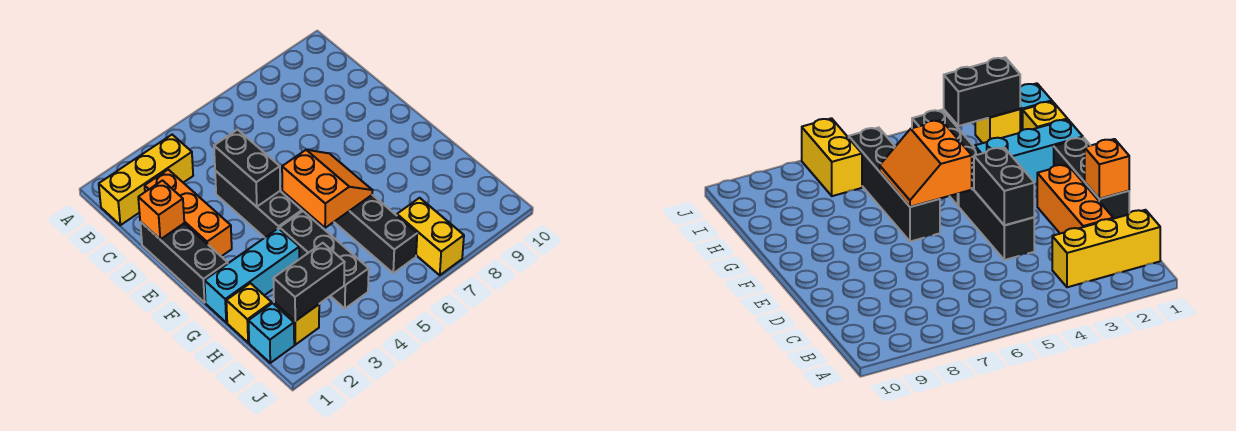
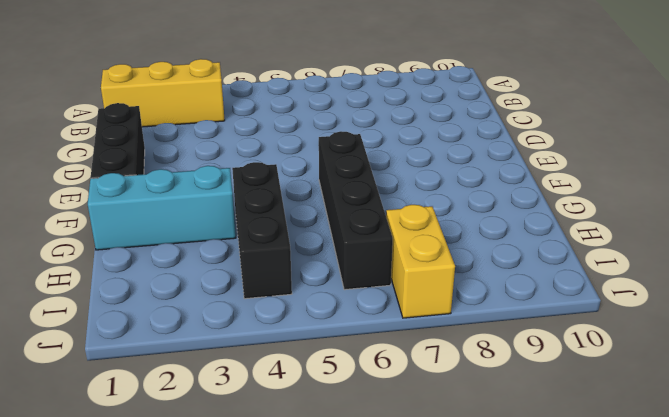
none -> orange 1x3 brick [145,170,232,256]
none -> black 1x3 brick [215,171,302,238]
none -> yellow 1x1 brick [226,283,272,343]

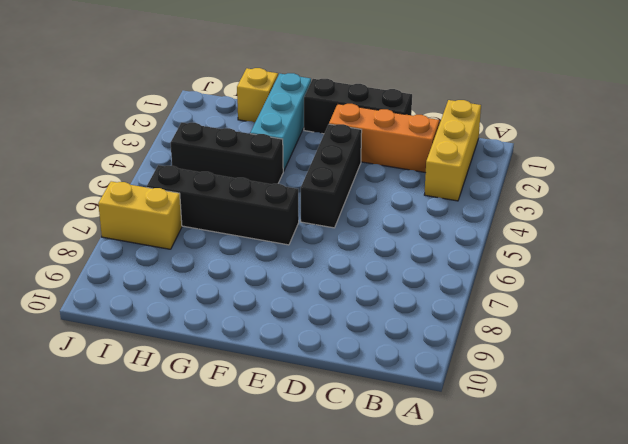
black 1x3 brick [301,124,362,228] -> black 1x3 brick turned to [215,171,302,238]
none -> cyan 1x1 brick [249,303,294,363]
none -> yellow 1x1 brick [274,303,319,345]
none -> orange 1x1 brick [138,181,184,239]

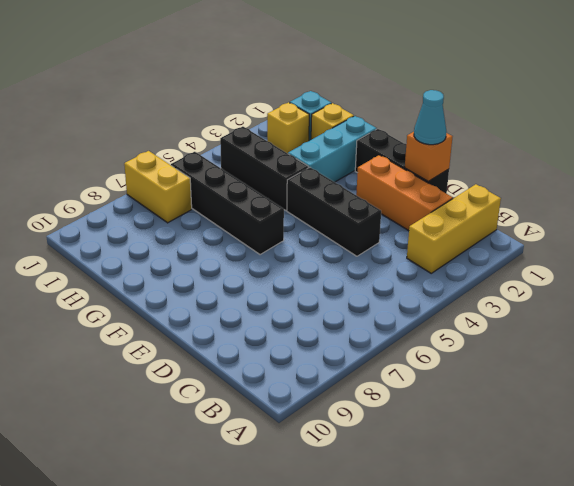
cyan 1x1 cone [414,90,446,145] -> none
none -> black 1x2 brick [214,130,280,207]
none -> orange 2x2 slope [282,150,373,228]
none -> black 1x2 brick [273,243,345,321]

